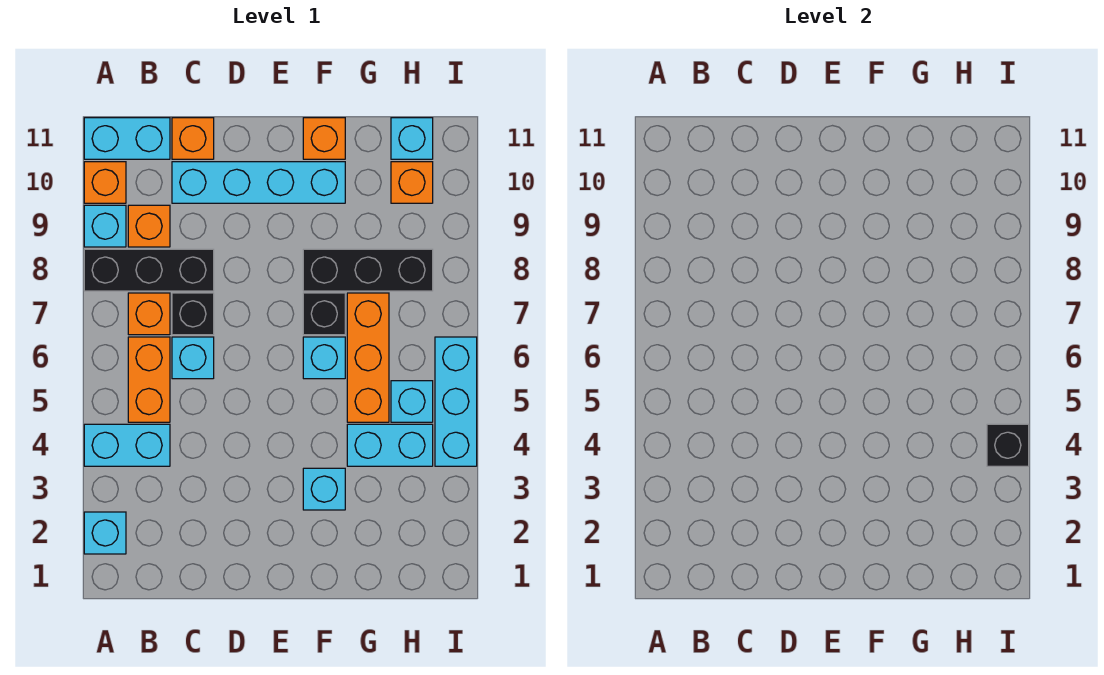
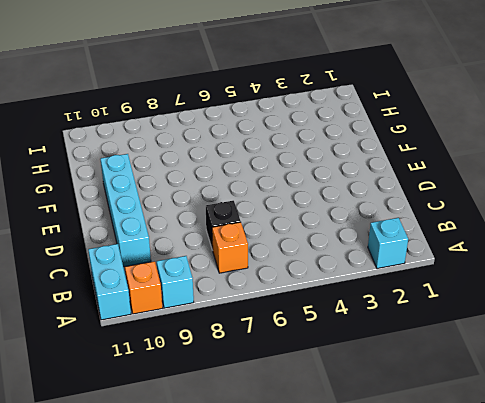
none -> cyan 1x2 brick [84,424,170,466]
none -> black 1x3 brick [84,249,214,291]
none -> orange 1x2 brick [128,337,170,422]

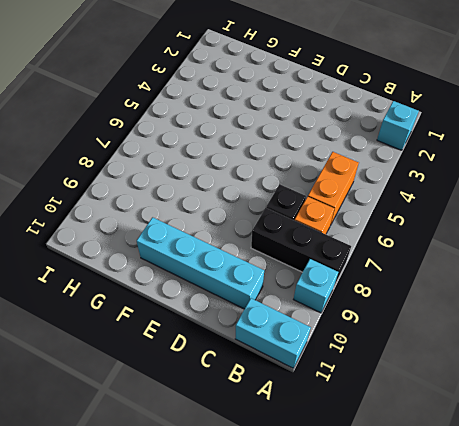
none -> cyan 1x2 brick [84,424,170,466]
none -> orange 1x1 brick [84,162,126,203]
none -> orange 1x1 brick [128,205,170,247]

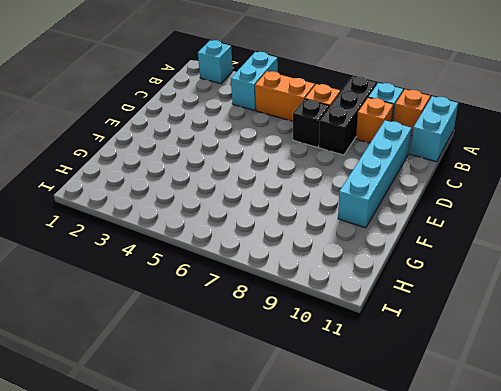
none -> cyan 1x1 brick [172,337,214,379]
none -> orange 1x1 brick [172,118,214,159]
none -> cyan 1x1 brick [303,468,345,510]

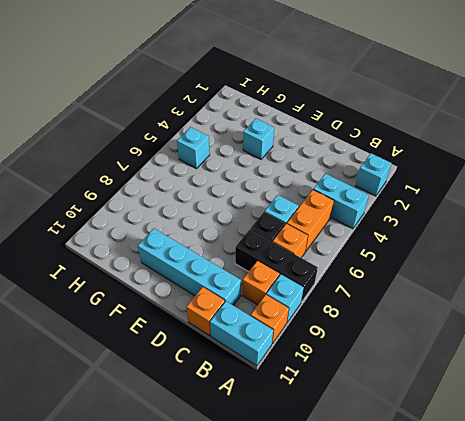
none -> cyan 1x1 brick [303,337,345,379]
none -> black 1x1 brick [303,293,345,335]
none -> black 1x3 brick [303,249,433,291]

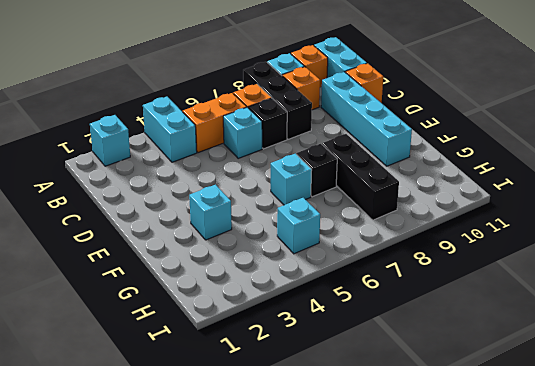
none -> orange 1x1 brick [303,118,345,159]
none -> cyan 1x2 brick [347,424,433,466]
none -> orange 1x3 brick [347,293,389,422]

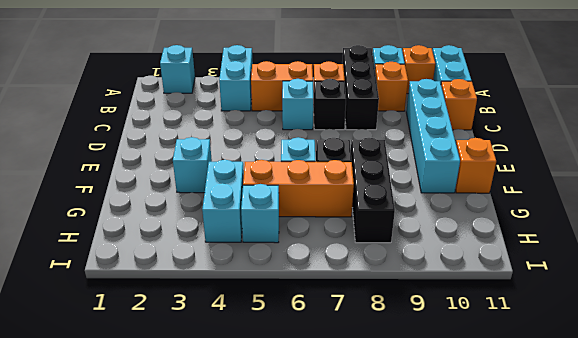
none -> orange 1x1 brick [391,162,433,203]
none -> cyan 1x1 brick [391,118,433,159]
none -> cyan 1x3 brick [435,337,477,466]

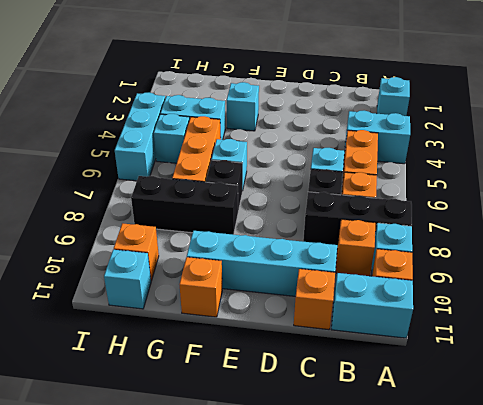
none -> black 1x1 brick [987,424,1029,466]

